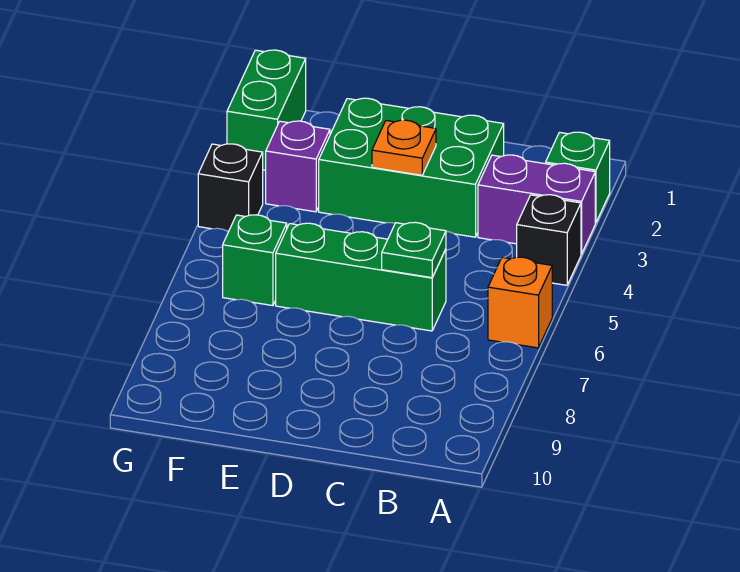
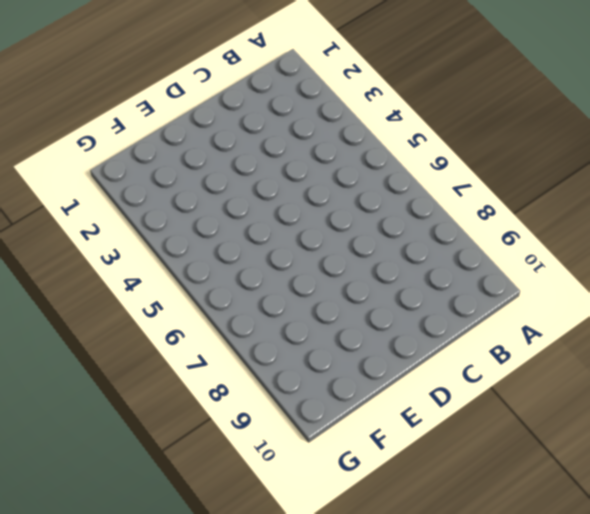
none -> green 1x1 brick [546,132,610,223]
none -> purple 1x2 brick [478,155,595,254]
none -> black 1x1 brick [517,195,581,285]

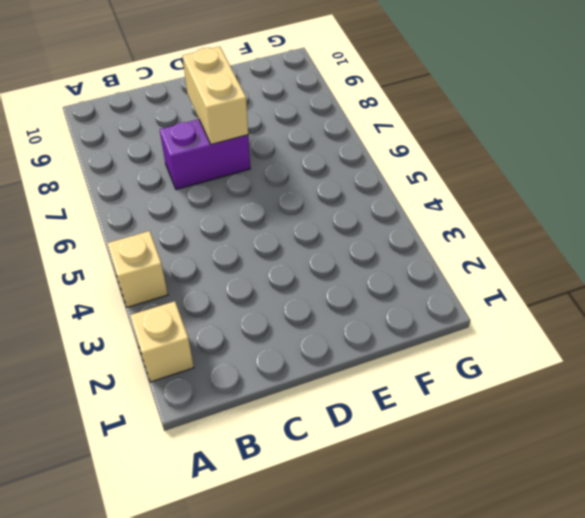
tan 1x1 brick [130,301,194,382] -> green 1x1 brick [546,132,610,223]
tan 1x1 brick [107,231,168,307] -> black 1x1 brick [517,195,581,285]
purple 1x2 brick [160,119,250,189] -> purple 1x2 brick moved to [478,155,595,254]
tan 1x2 brick [182,46,248,145] -> none
none -> orange 1x1 brick [488,257,552,348]
none -> green 2x3 brick [319,98,504,237]
none -> green 1x3 brick [276,223,446,331]

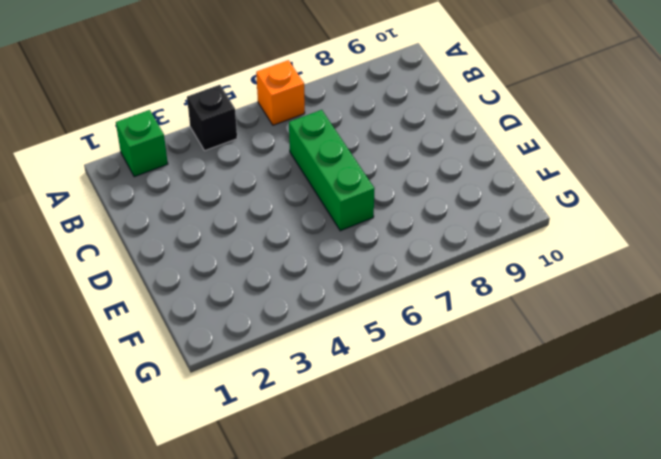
none -> purple 1x2 brick [478,155,595,254]
none -> green 2x3 brick [319,98,504,237]
none -> purple 1x1 brick [266,121,330,212]

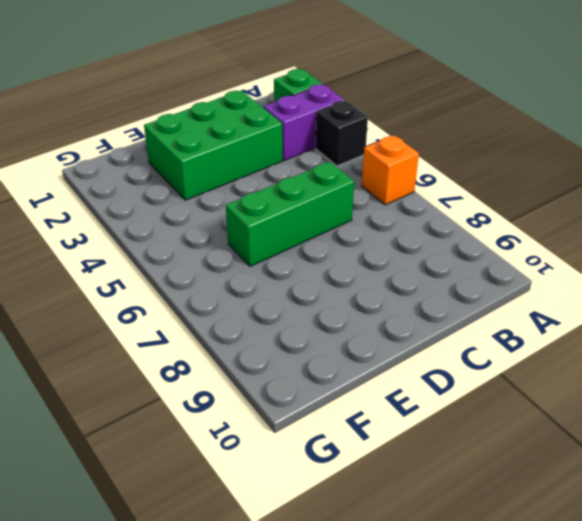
none -> purple 1x1 brick [266,121,330,212]
none -> green 1x1 brick [223,215,287,306]
none -> green 1x2 brick [227,50,306,170]

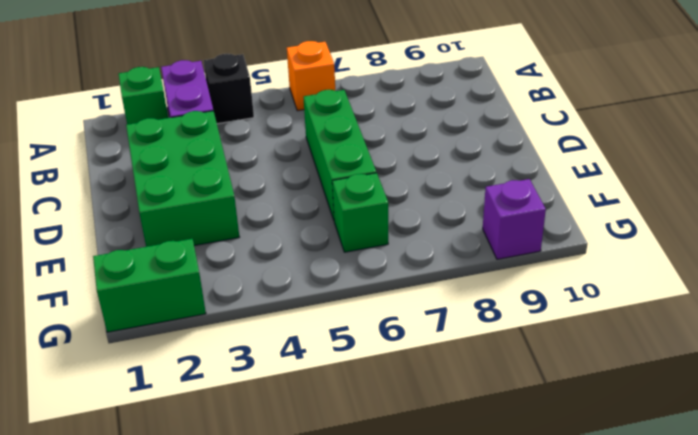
purple 1x1 brick [483,179,546,259] -> purple 1x1 brick moved to [266,121,330,212]
none -> black 1x1 brick [198,144,263,231]
none -> green 1x1 plate [382,222,446,278]
none -> orange 1x1 plate [372,120,436,175]

